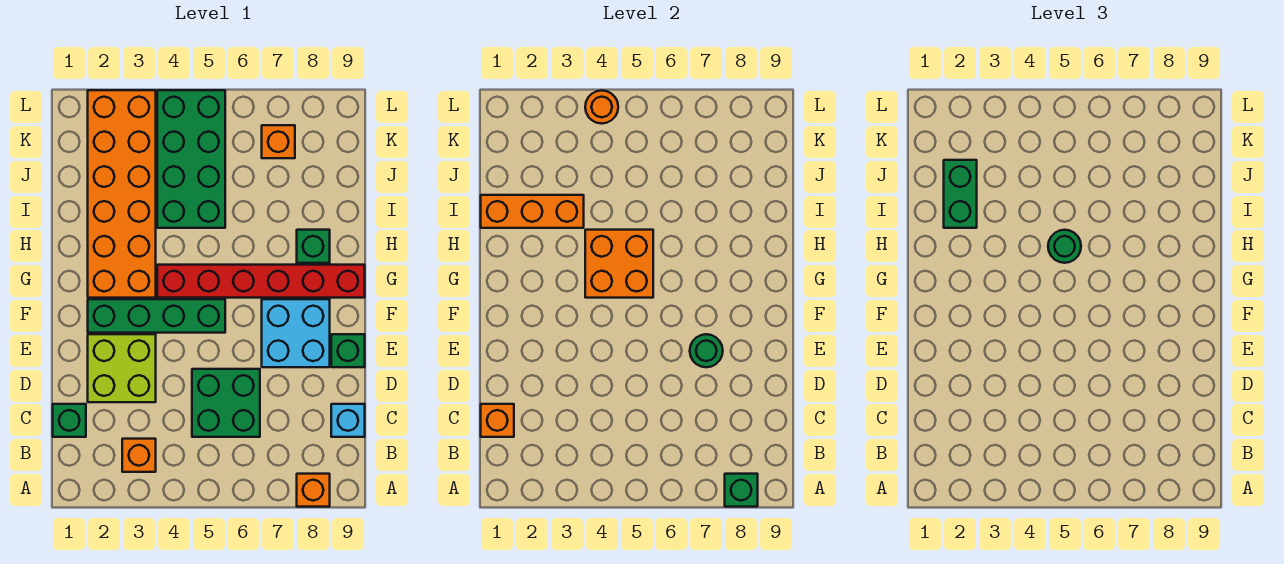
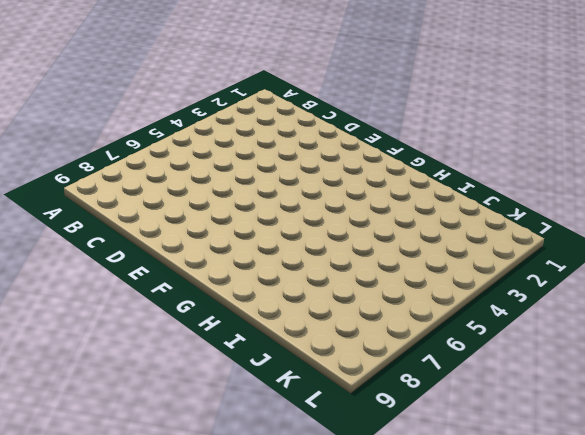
none -> orange 1x1 brick [297,474,330,507]
none -> orange 1x1 brick [122,439,156,472]
none -> green 1x1 brick [53,404,86,437]

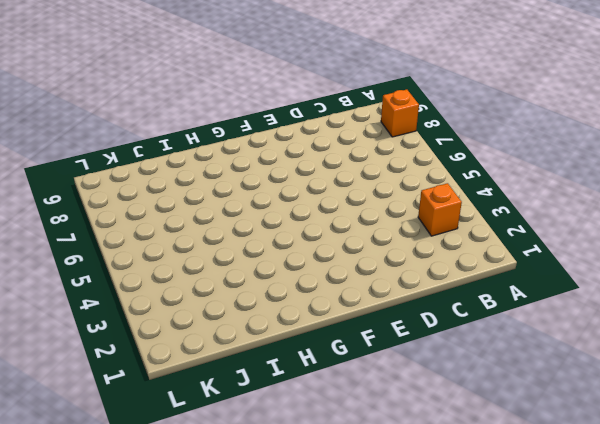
none -> green 1x1 brick [53,404,86,437]
none -> green 2x2 brick [192,369,260,437]
none -> cyan 1x1 brick [331,404,365,437]

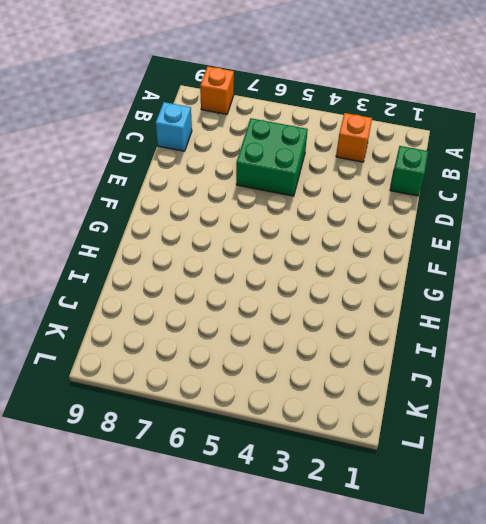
none -> lime 2x2 brick [88,334,156,402]
none -> cyan 2x2 brick [262,299,330,367]
none -> green 1x1 brick [331,334,365,367]

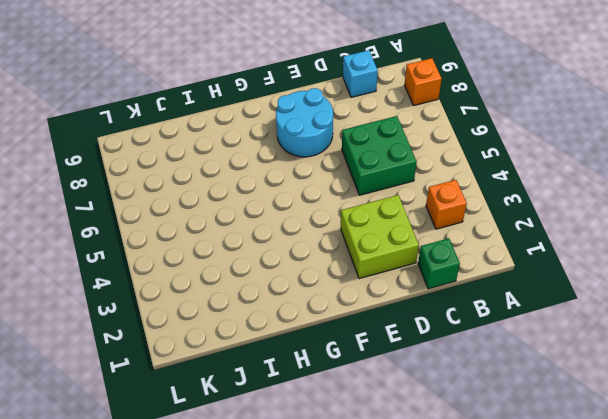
cyan 2x2 round brick [276,88,333,157] -> cyan 2x2 brick [262,299,330,367]
none -> green 1x1 brick [331,334,365,367]
none -> green 1x4 brick [88,299,225,333]
none -> orange 2x6 brick [88,90,156,298]

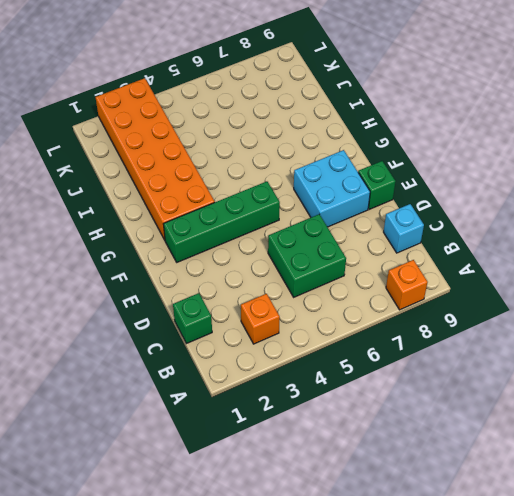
none -> lime 2x2 brick [88,334,156,402]
none -> red 1x6 brick [157,265,365,298]
none -> green 1x1 brick [297,230,330,263]

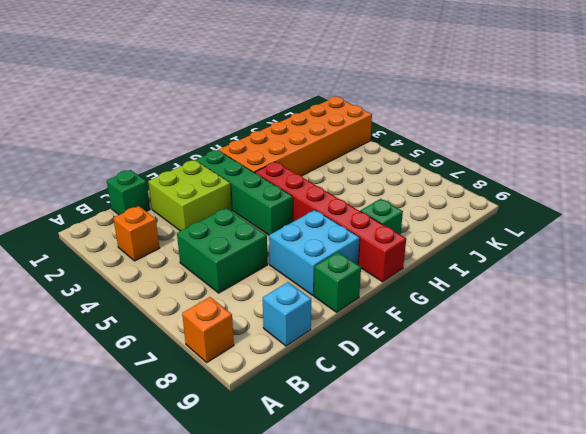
none -> green 2x4 brick [157,90,225,228]
none -> orange 1x1 brick [262,125,295,158]
none -> green 1x1 brick [725,474,758,507]

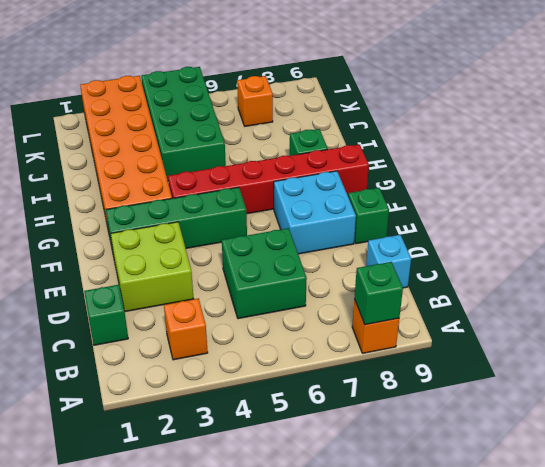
none -> orange 1x1 brick [481,404,514,437]
none -> green 1x1 round brick [690,334,723,367]
none -> orange 2x2 brick [585,230,653,298]

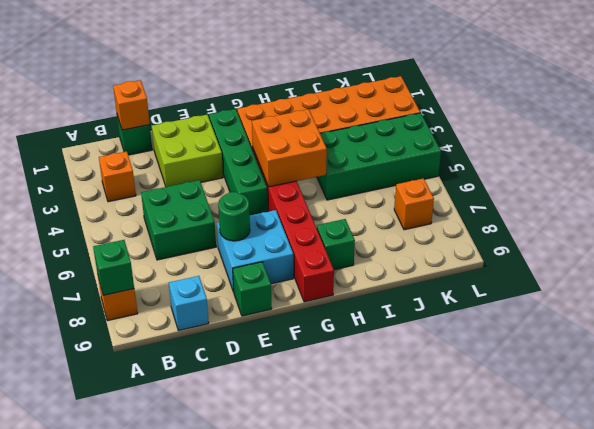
none -> orange 1x3 brick [481,195,584,228]
none -> orange 1x1 round brick [585,90,618,124]
none -> green 1x1 round brick [1048,230,1081,263]

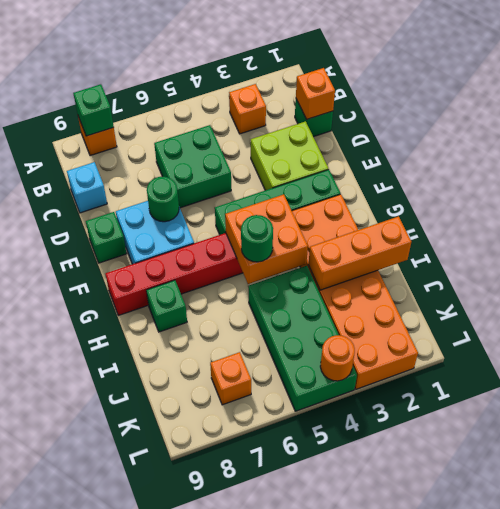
none -> green 1x2 brick [944,160,977,228]

